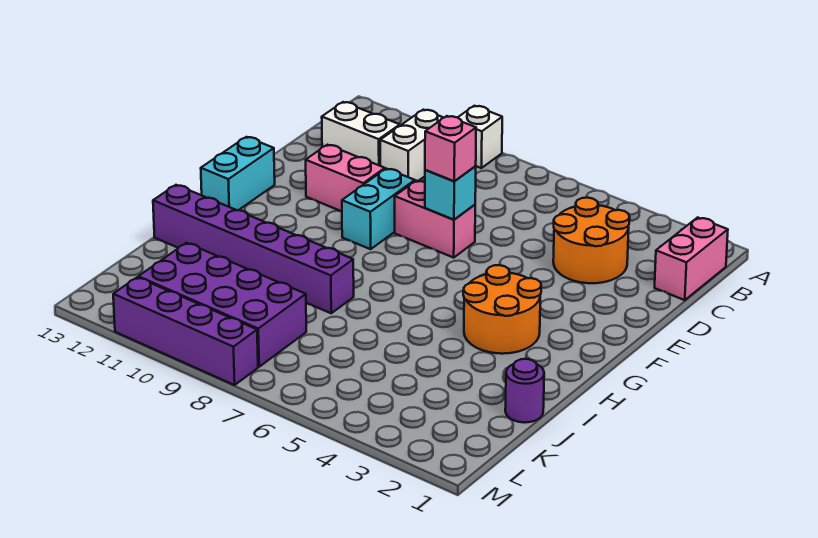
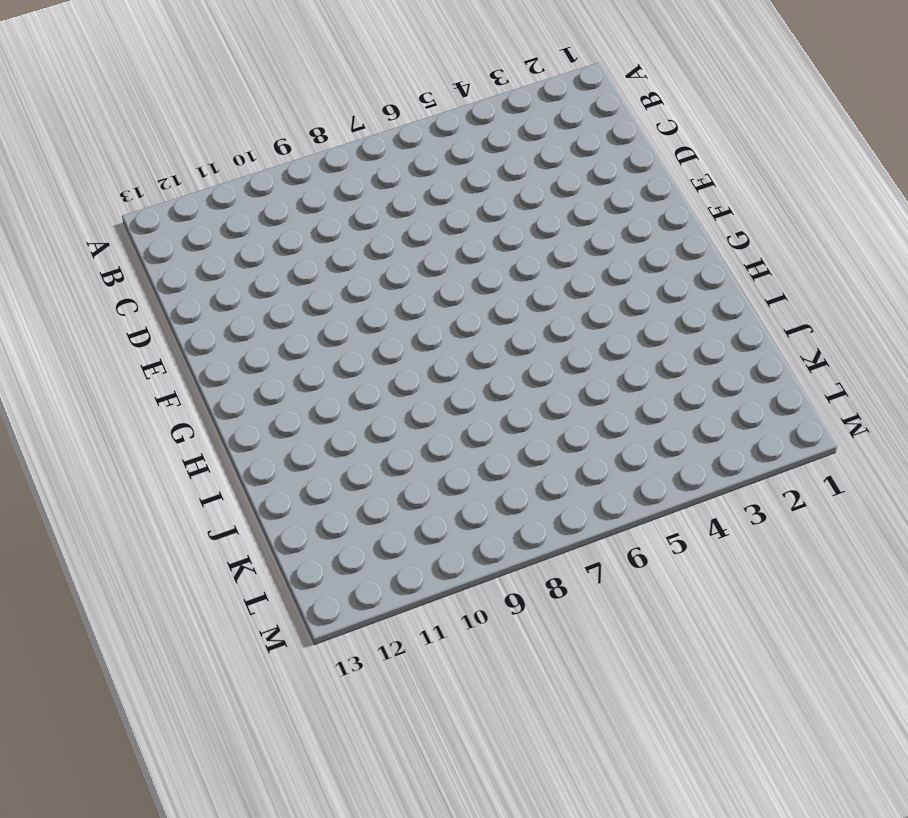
none -> white 1x1 brick [458,106,502,168]
none -> pink 1x2 brick [655,217,728,300]
none -> white 1x2 brick [380,110,444,181]

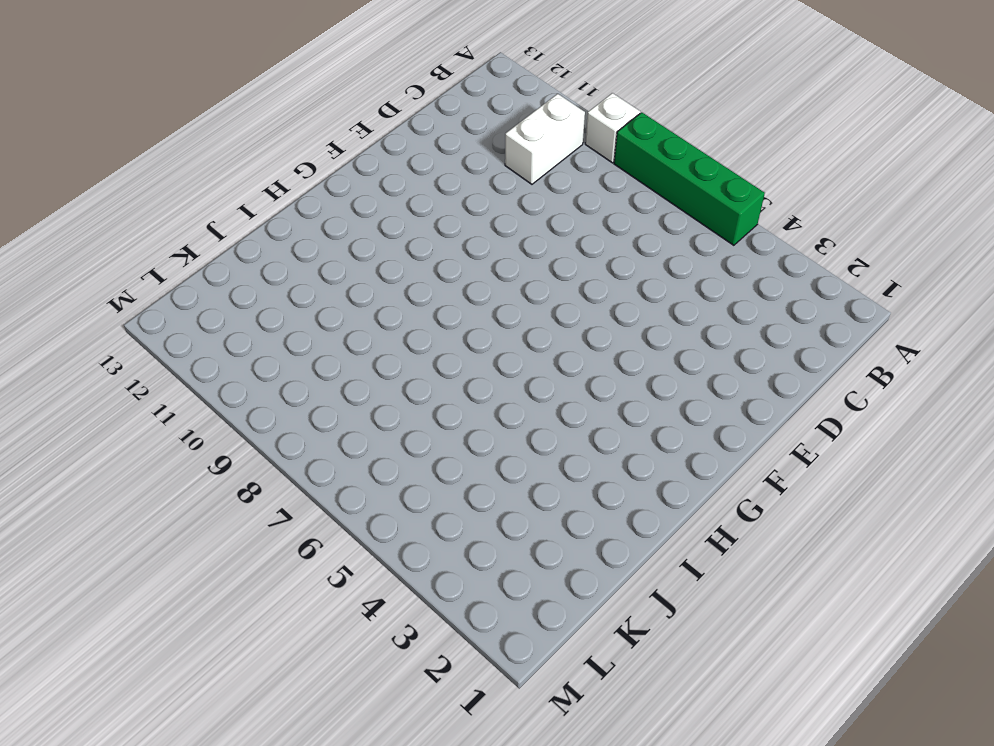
green 1x4 brick [614,112,765,245] -> none
none -> pink 1x2 brick [655,217,728,300]
none -> orange 2x2 round brick [553,198,630,283]
none -> white 1x2 brick [322,102,400,166]

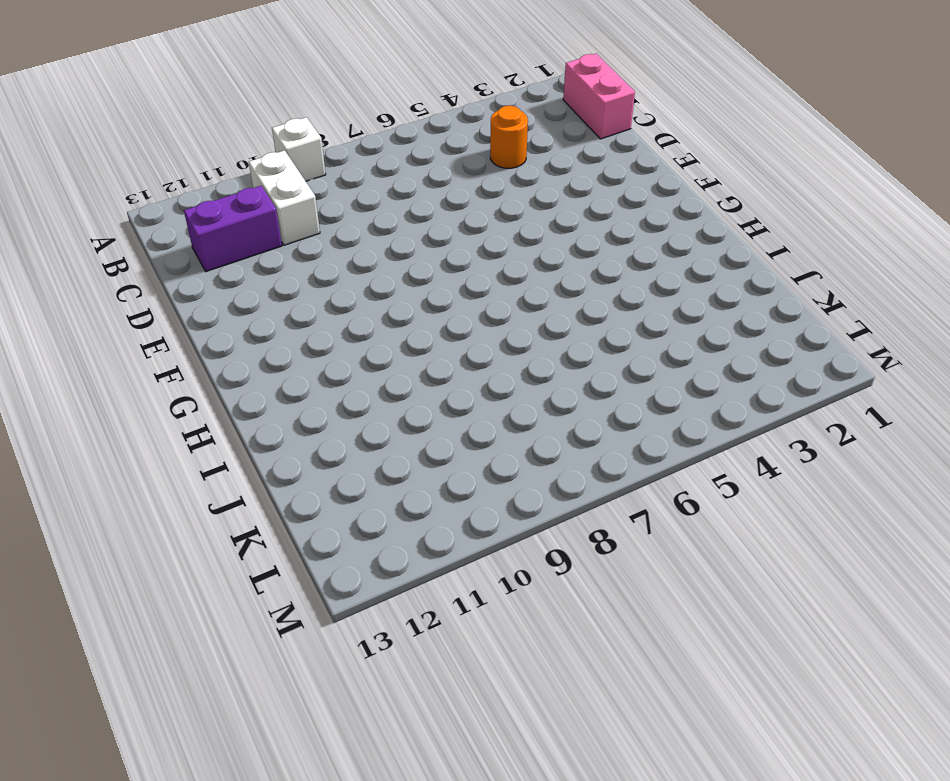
orange 1x1 round brick [490,106,528,168] -> orange 2x2 round brick [553,198,630,283]
purple 1x2 brick [184,186,282,272] -> white 1x2 brick [322,102,400,166]
none -> pink 1x2 brick [395,181,475,258]
none -> cyan 1x2 brick [342,169,415,249]
none -> pink 1x2 brick [306,145,385,211]

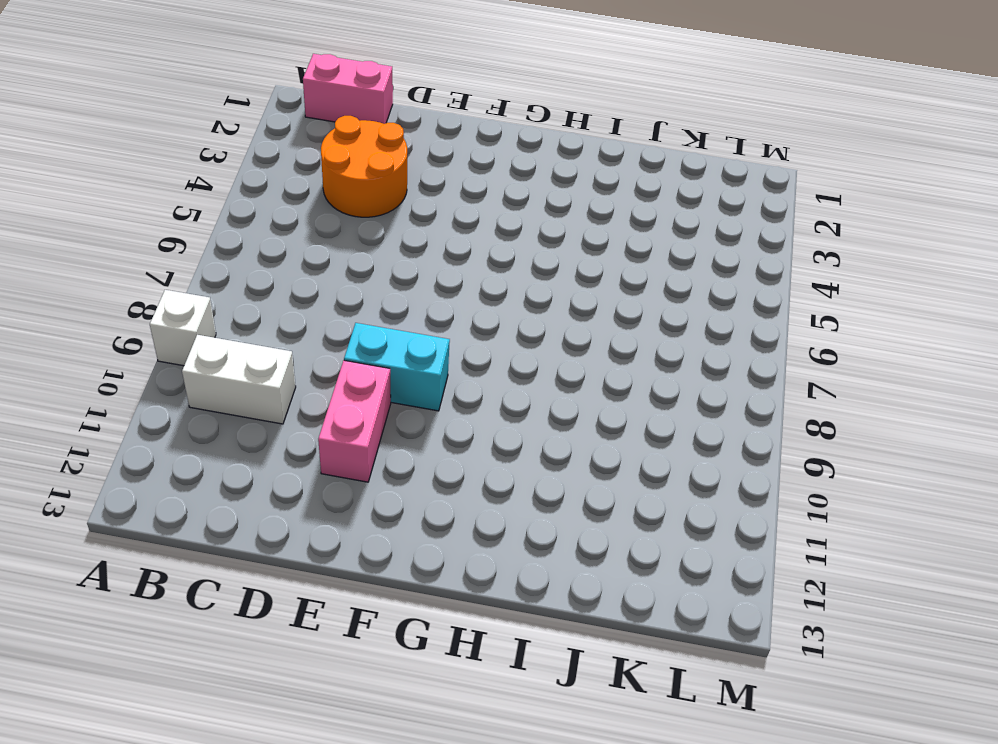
none -> white 1x2 brick [322,102,400,166]
none -> pink 1x2 brick [395,181,475,258]
none -> cyan 1x2 brick [201,137,275,210]

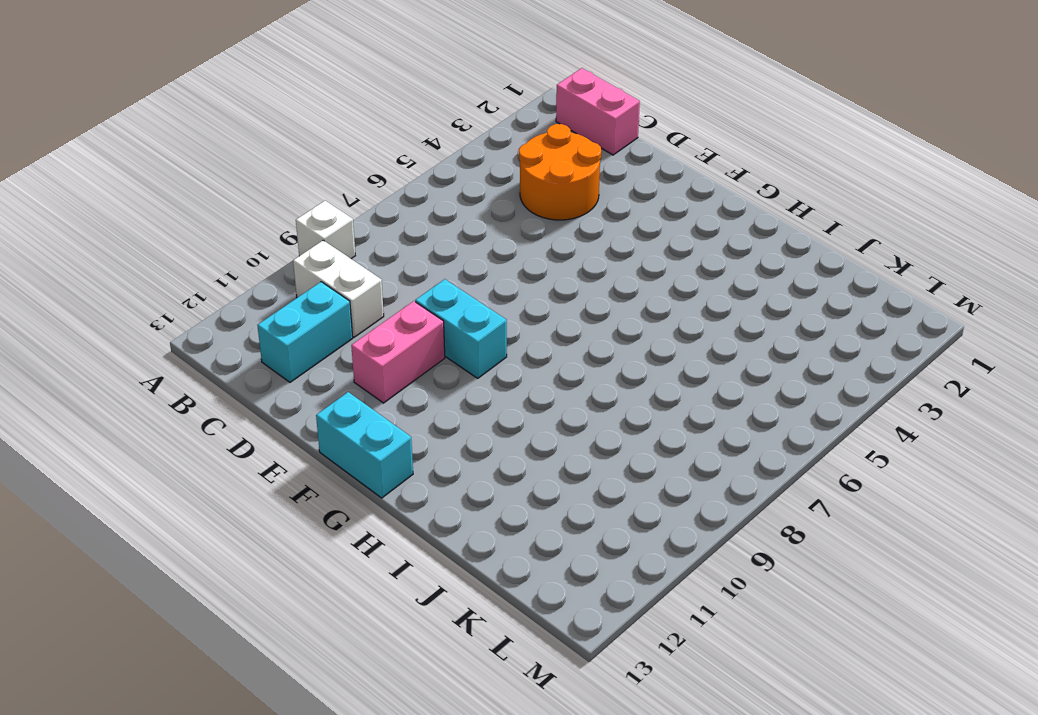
cyan 1x2 brick [257,282,353,382] -> white 1x2 brick [322,102,400,166]
none -> pink 1x2 brick [395,181,475,258]
none -> orange 2x2 round brick [463,265,541,354]
none -> purple 1x6 brick [153,185,354,313]

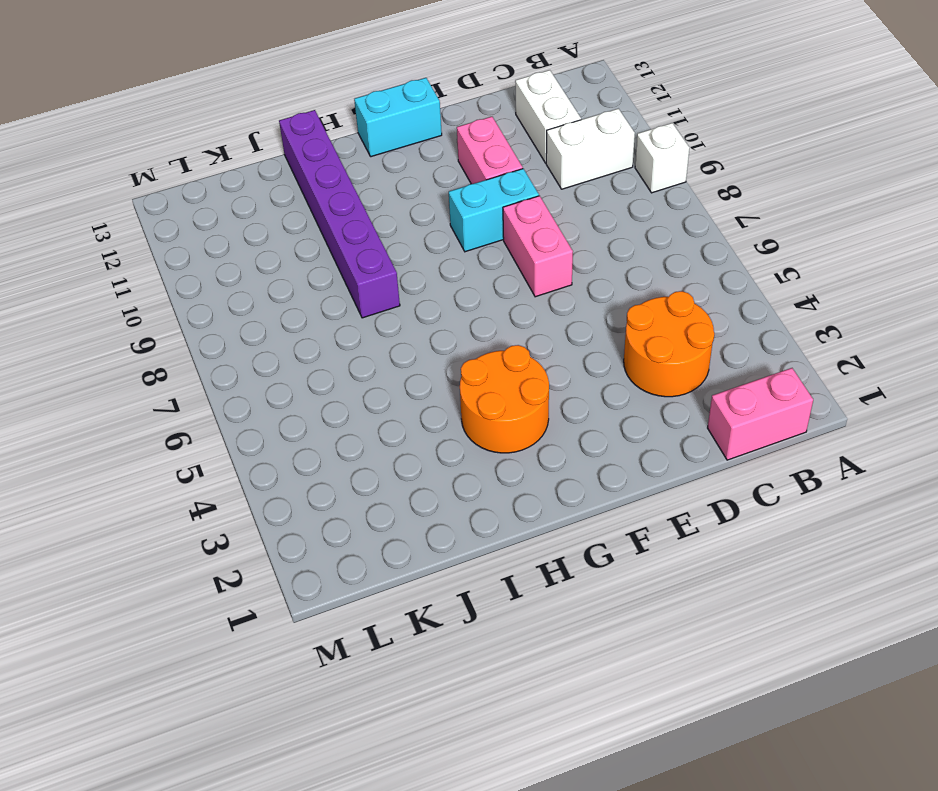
none -> purple 1x1 round brick [505,359,544,423]
none -> purple 2x4 brick [138,243,306,367]
none -> purple 1x4 brick [113,277,258,385]

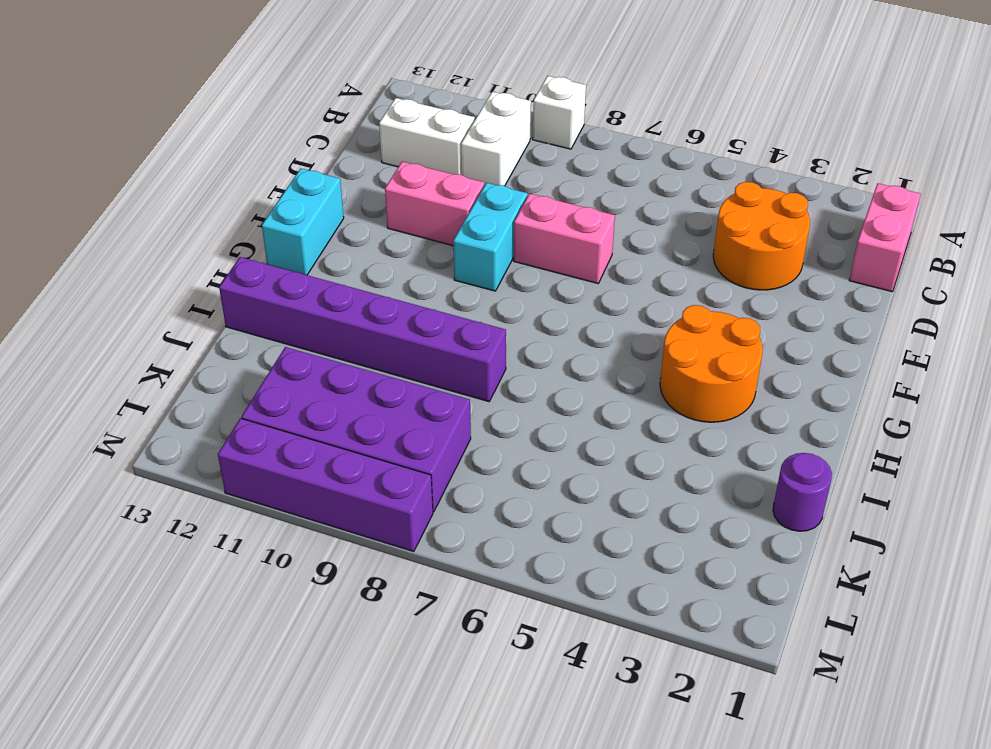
none -> cyan 1x1 brick [425,166,476,220]
none -> pink 1x1 brick [425,116,476,181]

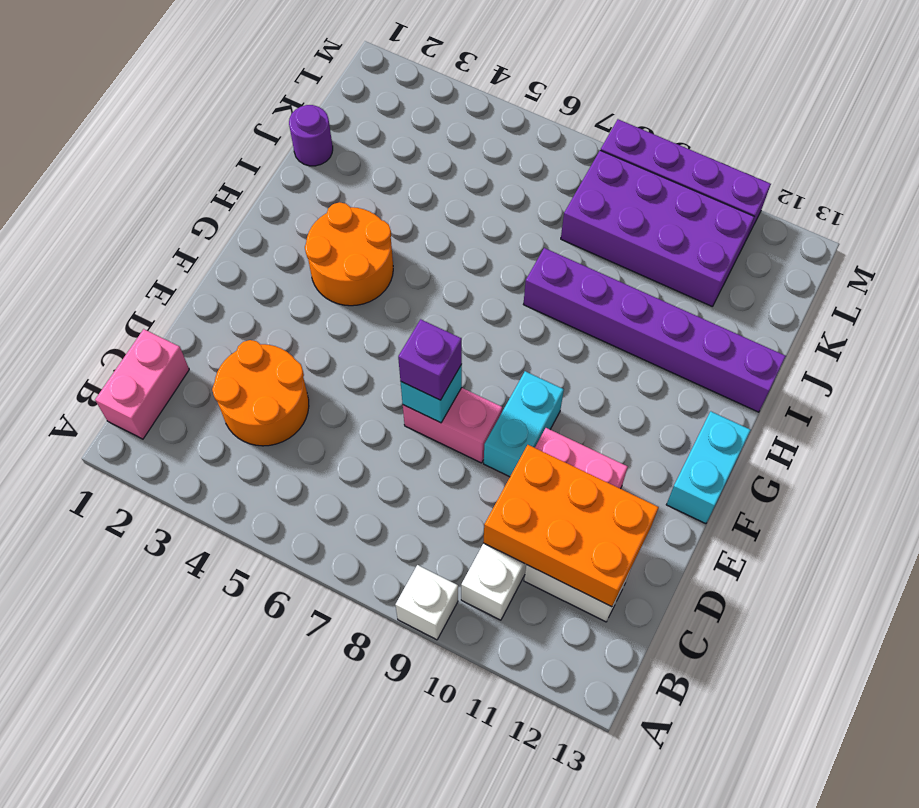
orange 2x3 brick [483,445,659,607] -> none
purple 1x1 brick [398,319,462,400] -> pink 1x1 brick [425,116,476,181]

